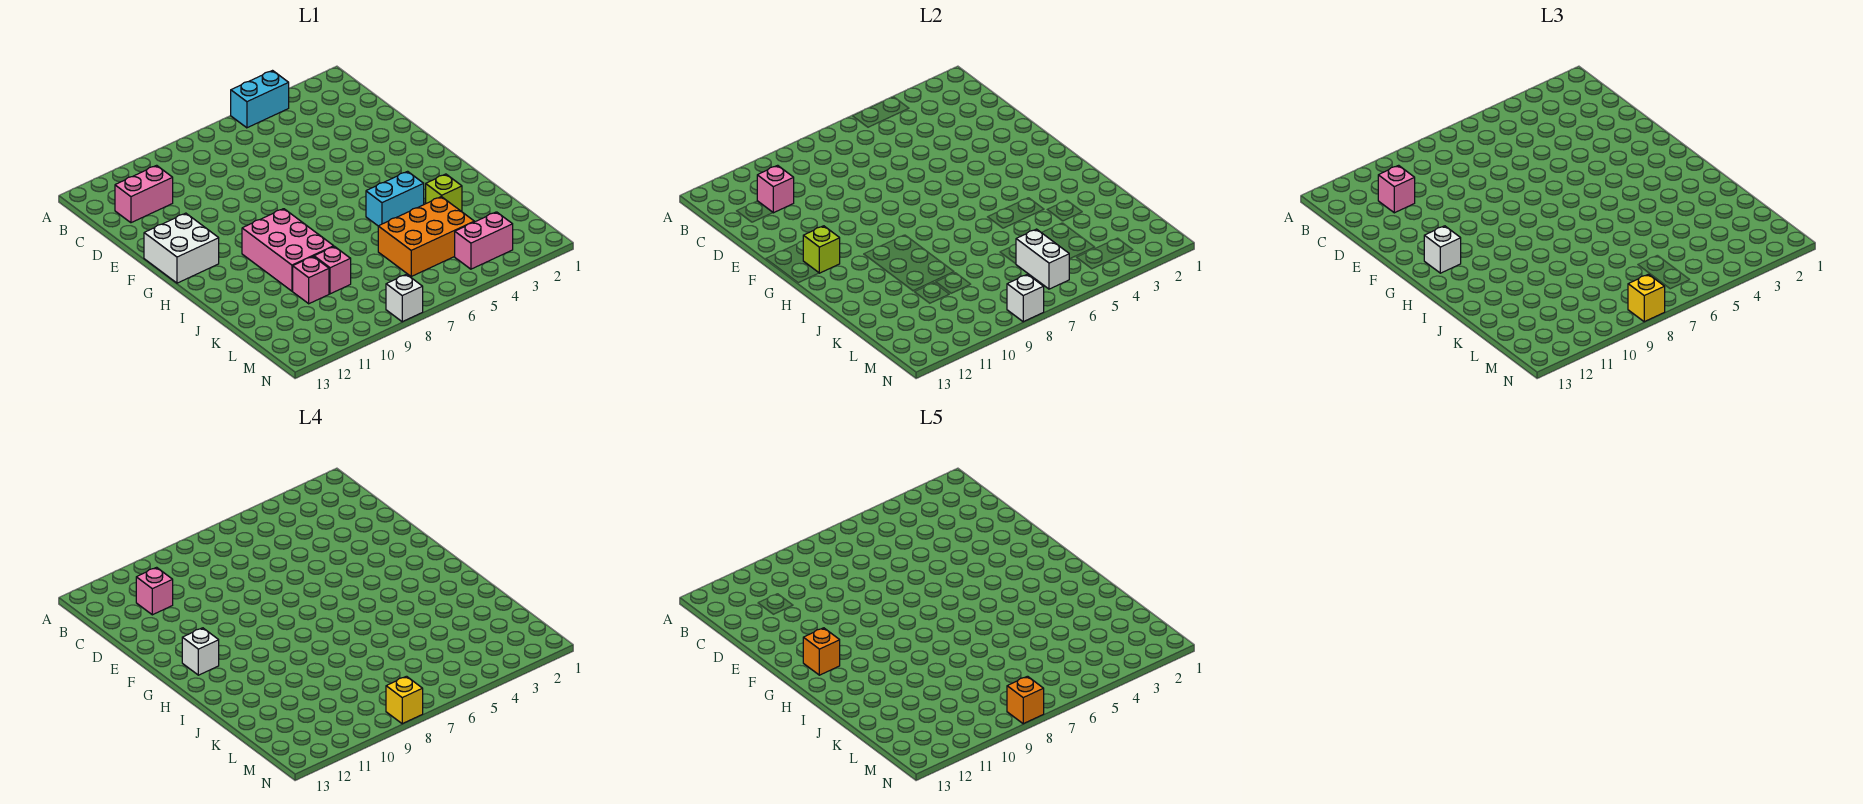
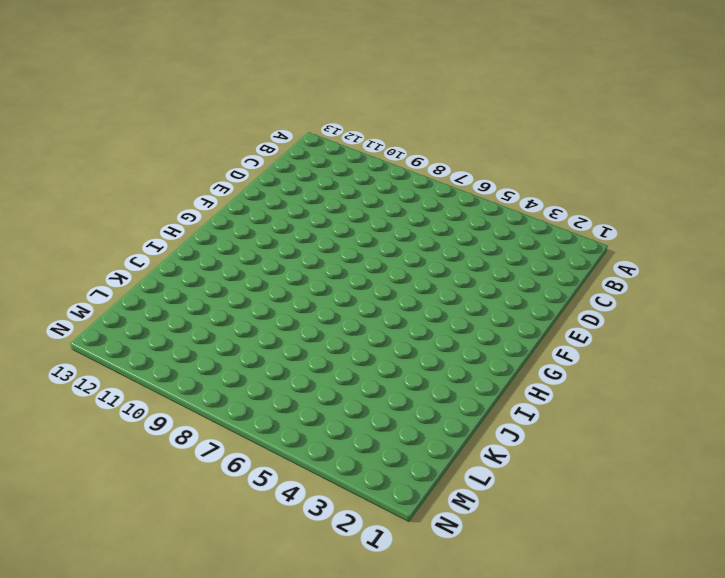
none -> cyan 1x2 brick [231,71,289,128]
none -> pink 1x2 brick [115,165,173,223]
none -> white 2x2 brick [144,213,219,283]

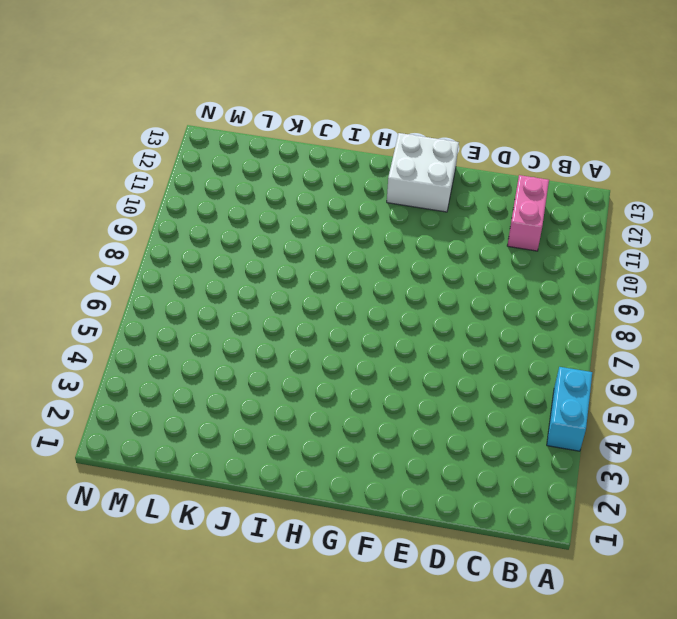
none -> pink 2x3 brick [242,209,334,291]
none -> cyan 1x2 brick [366,171,424,226]
none -> lime 1x1 brick [426,174,462,212]

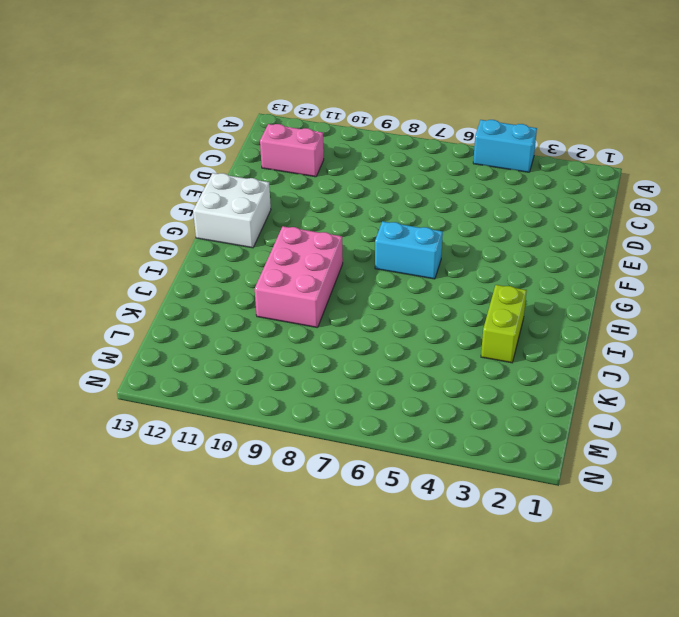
cyan 1x2 brick [375,221,443,279] -> cyan 1x2 brick moved to [366,171,424,226]
lime 1x2 brick [481,285,527,363] -> lime 1x1 brick [426,174,462,212]
none -> orange 2x3 brick [378,197,474,276]
none -> pink 1x1 brick [314,246,351,294]
none -> pink 1x1 brick [293,257,329,304]

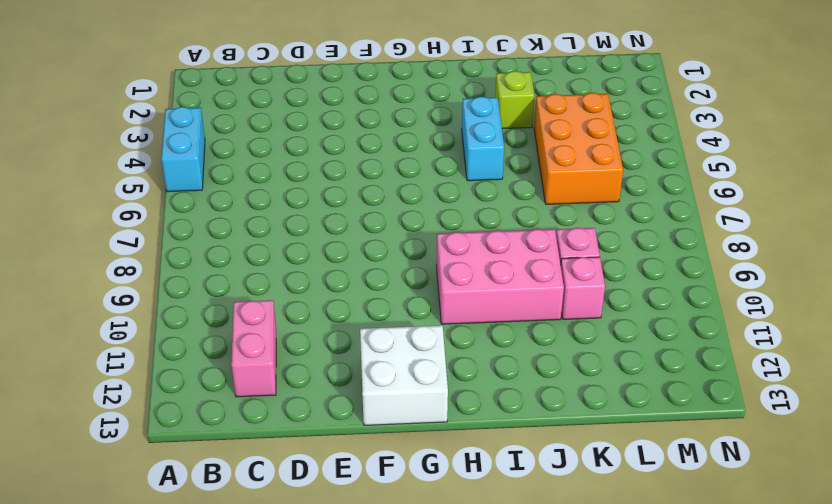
none -> pink 1x2 brick [455,212,513,269]
none -> white 1x1 brick [386,274,423,322]
none -> pink 1x1 brick [757,165,794,213]

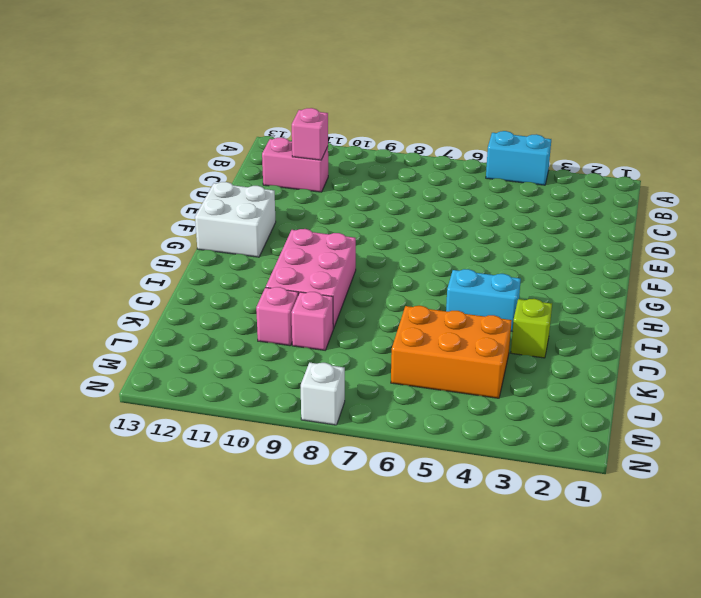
none -> pink 1x2 brick [455,212,513,269]
none -> lime 1x1 brick [803,226,840,273]
none -> white 1x2 brick [1016,229,1069,289]

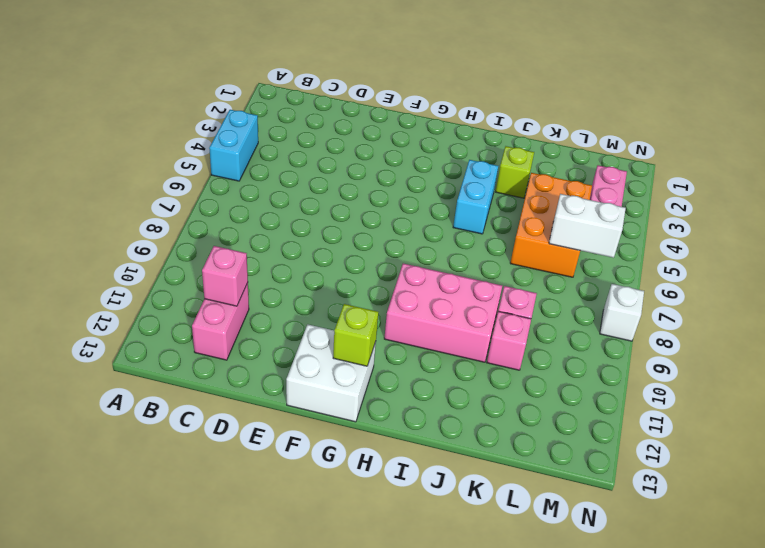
none -> white 1x1 brick [1007,274,1044,322]
none -> pink 1x1 brick [1378,165,1415,213]
none -> white 1x1 brick [1424,226,1461,273]

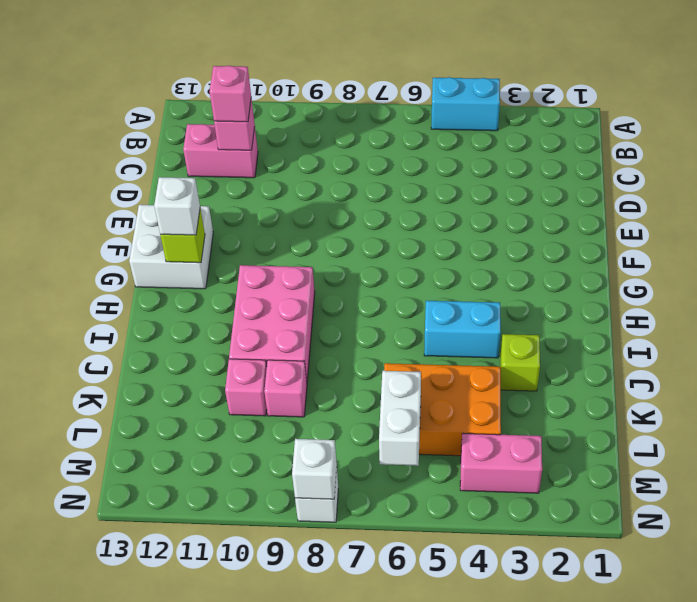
none -> yellow 1x1 brick [1628,274,1665,322]
none -> pink 1x1 brick [136,567,173,615]
none -> white 1x1 brick [182,628,219,675]

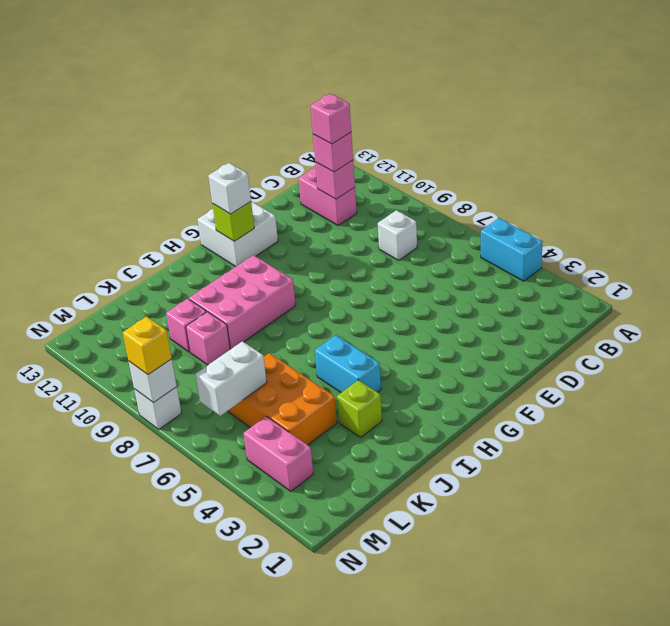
white 1x1 brick [378,210,417,260] -> white 1x1 brick moved to [182,628,219,675]
none -> yellow 1x1 brick [386,676,423,724]
none -> orange 1x1 brick [803,628,840,675]
none -> orange 1x1 brick [1007,676,1044,724]

